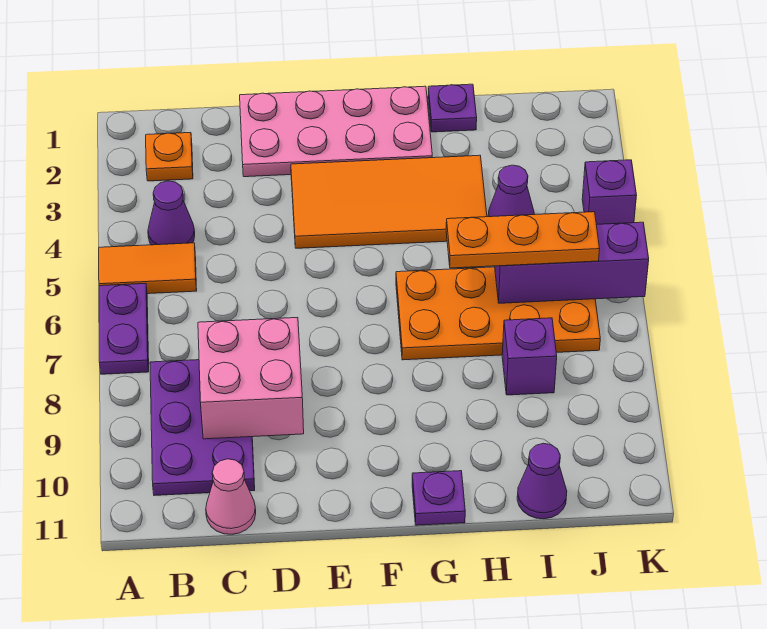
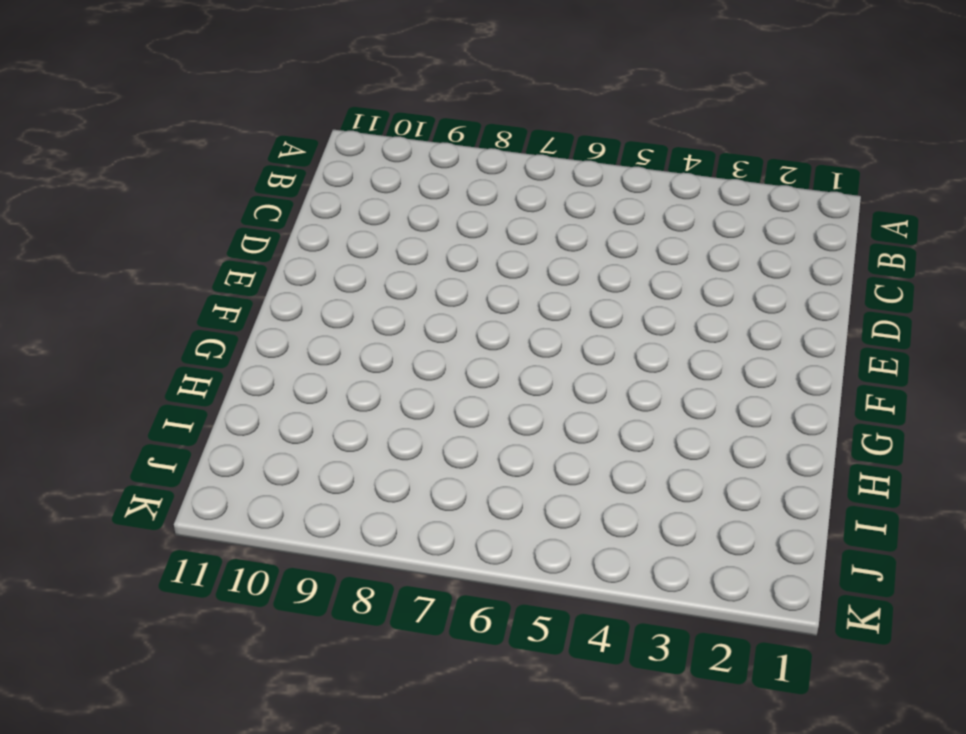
none -> orange 1x2 tile [99,243,197,294]
none -> purple 1x2 plate [99,283,149,374]
none -> orange 1x1 plate [146,133,193,181]

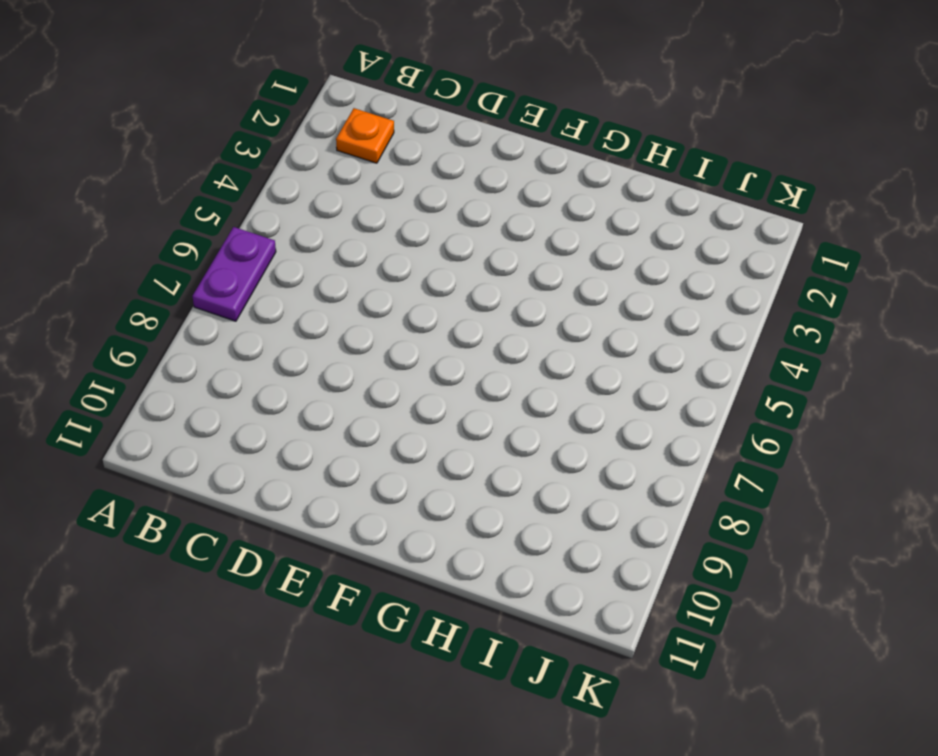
none -> orange 1x2 tile [99,243,197,294]
none -> purple 1x1 cone [148,181,195,245]
none -> purple 2x3 plate [150,360,255,495]

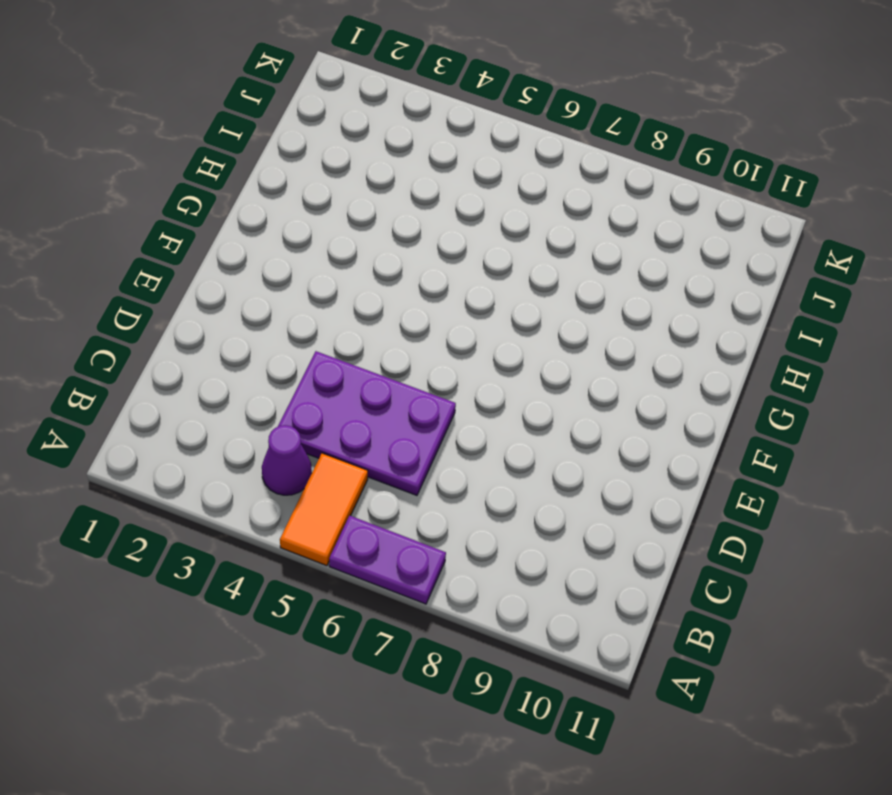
purple 2x3 plate [278,351,456,495] -> purple 2x3 plate moved to [150,360,255,495]
none -> orange 1x1 plate [146,133,193,181]
none -> pink 1x1 cone [206,459,256,534]
none -> pink 2x4 plate [240,86,432,177]

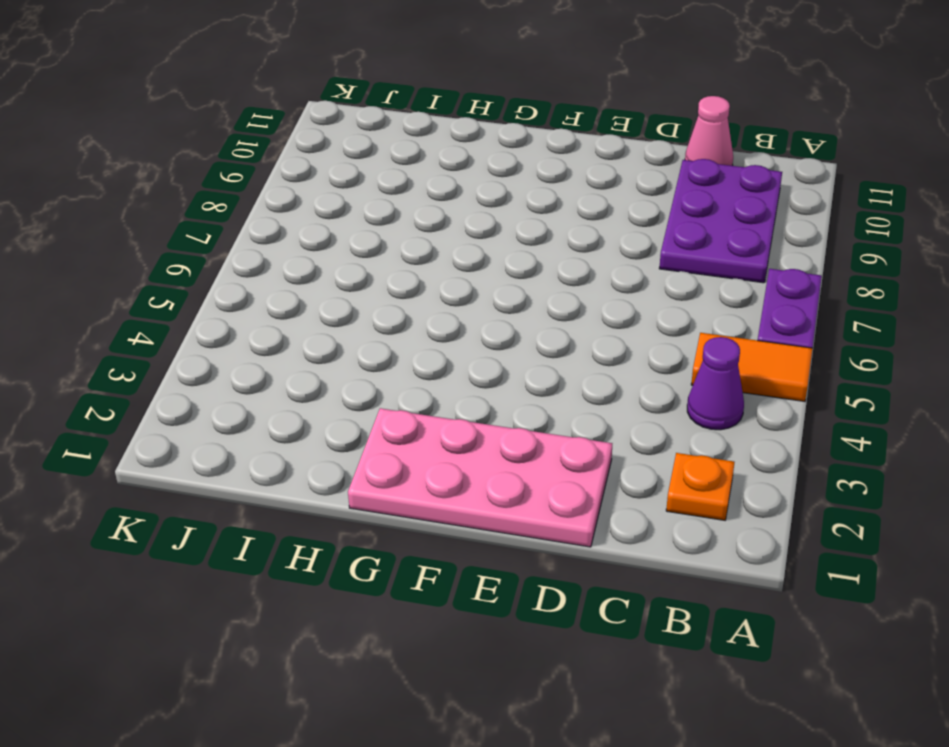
none -> orange 2x4 tile [291,155,487,248]
none -> orange 2x4 plate [396,267,600,360]
none -> purple 1x1 plate [412,471,465,525]

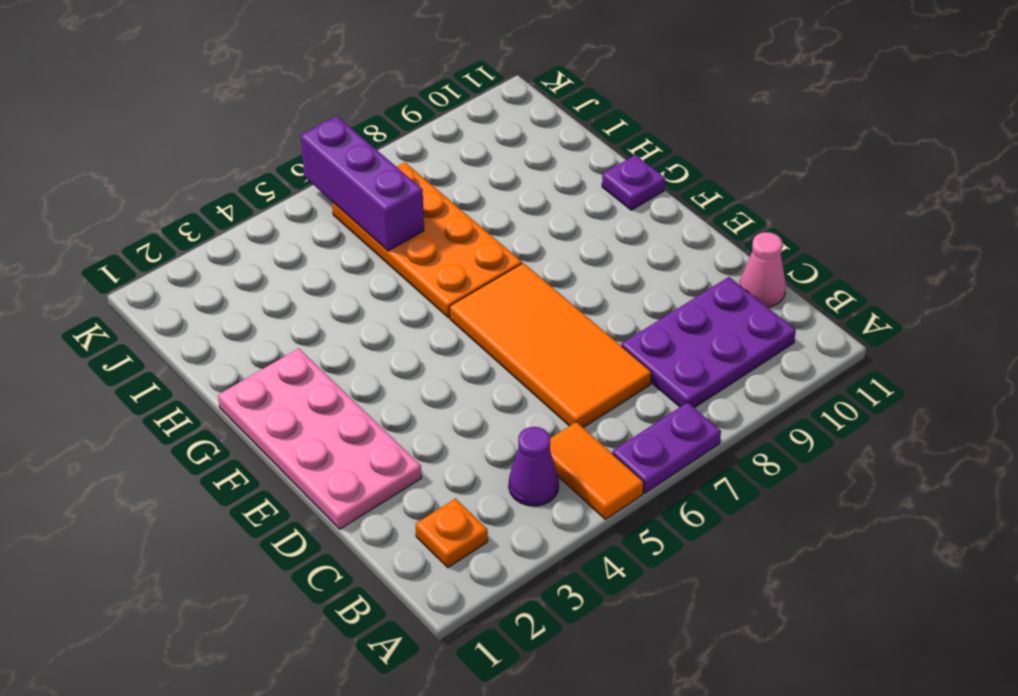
orange 2x4 tile [450,263,652,428] -> orange 2x4 tile moved to [291,155,487,248]
none -> purple 1x1 plate [428,84,477,132]
none -> purple 1x1 cone [488,165,534,217]
none -> purple 1x1 brick [502,318,557,395]

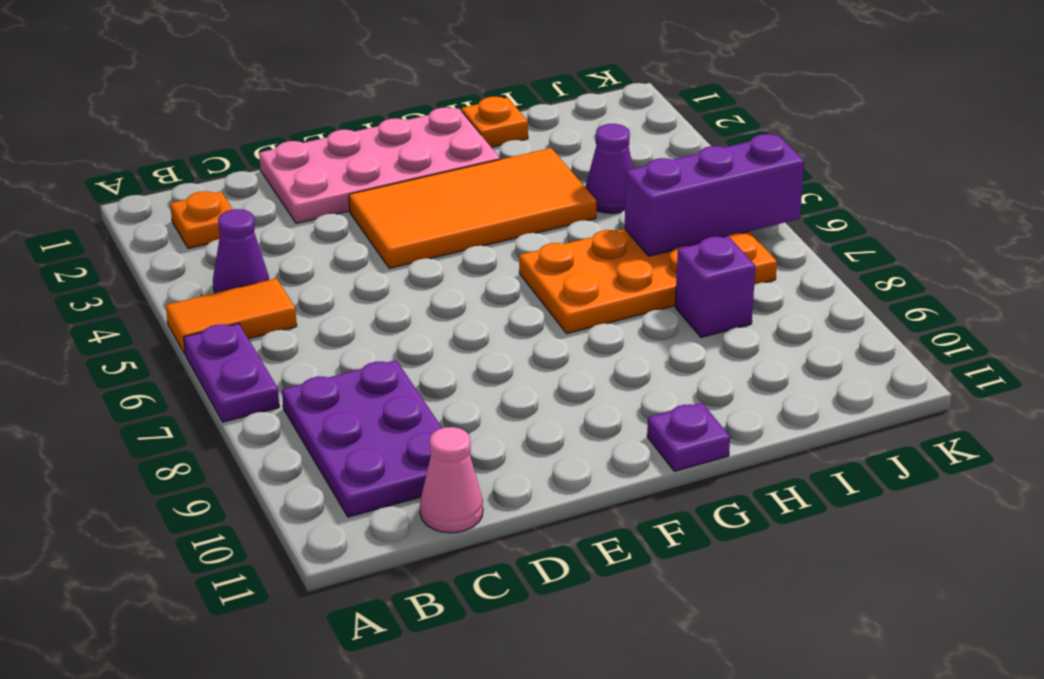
orange 1x1 plate [461,97,528,147] -> purple 1x1 plate [428,84,477,132]
none -> purple 1x1 cone [517,443,567,519]
none -> purple 1x1 brick [582,160,637,224]
none -> pink 2x2 brick [198,318,304,439]

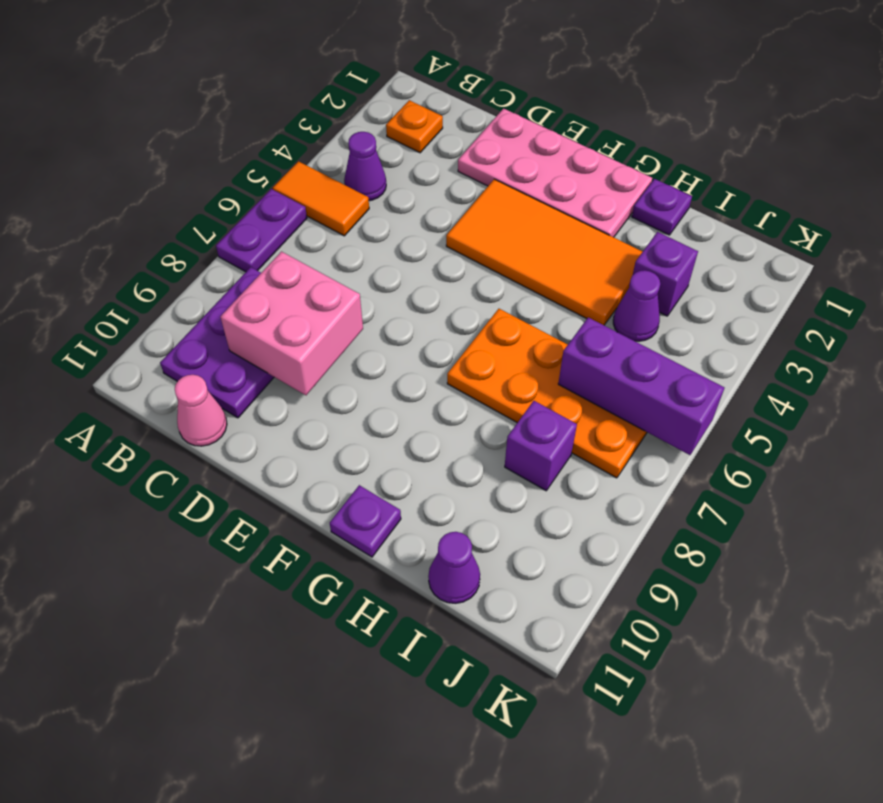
purple 1x1 brick [633,232,698,316] -> purple 1x1 brick moved to [582,160,637,224]
none -> orange 1x3 plate [446,212,600,268]

